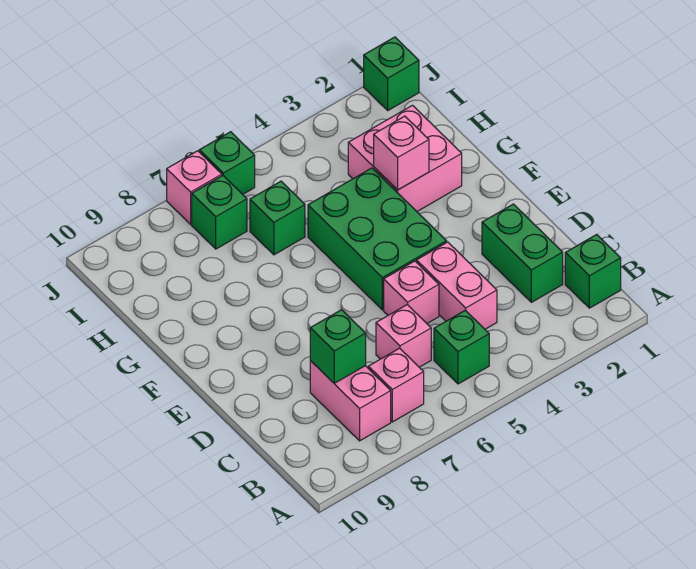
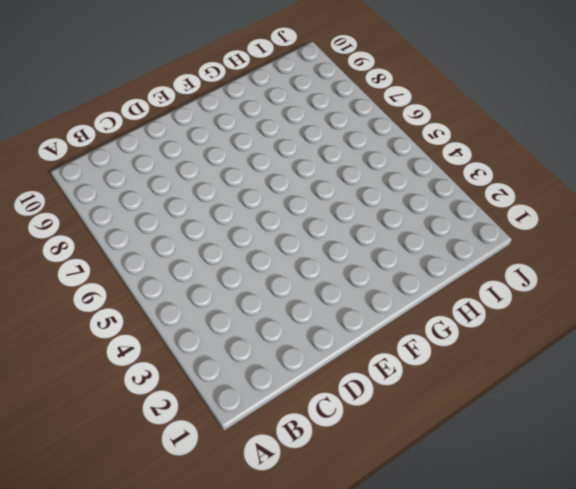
none -> green 1x1 brick [565,234,621,308]
none -> green 1x1 brick [434,310,489,384]
none -> pink 1x1 brick [368,348,424,422]

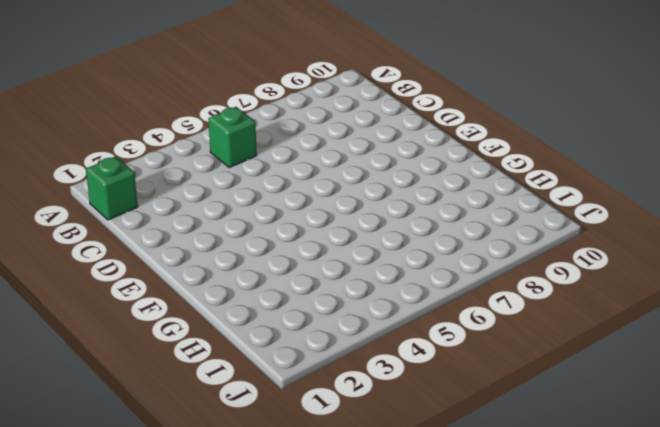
none -> pink 1x1 brick [368,348,424,422]
none -> pink 1x2 brick [310,361,391,441]
none -> green 1x2 brick [482,204,563,302]

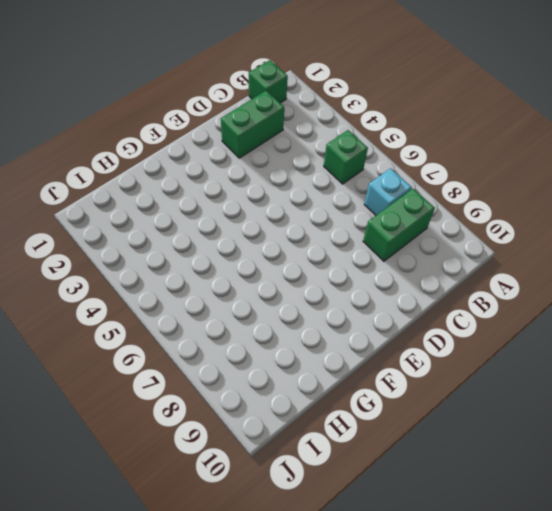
cyan 1x1 brick [364,168,412,215] -> pink 1x1 brick [368,348,424,422]
green 1x2 brick [363,189,435,261] -> pink 1x2 brick [310,361,391,441]
none -> pink 1x2 brick [416,242,497,329]
none -> pink 1x1 brick [376,305,431,367]
none -> pink 1x1 brick [384,261,439,323]

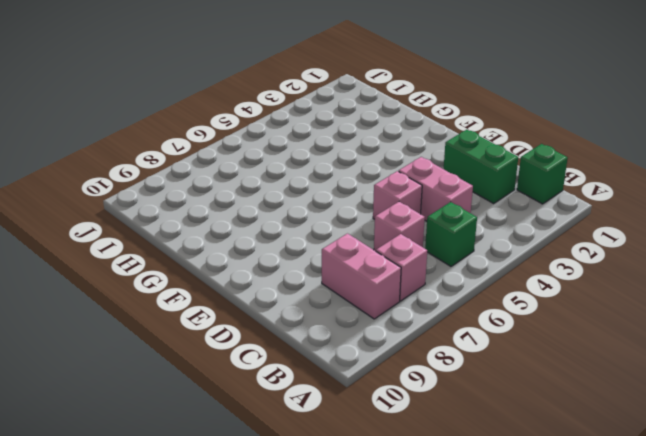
none -> green 2x3 brick [308,168,447,310]
none -> pink 2x2 brick [348,105,462,211]
none -> green 1x1 brick [250,181,305,255]

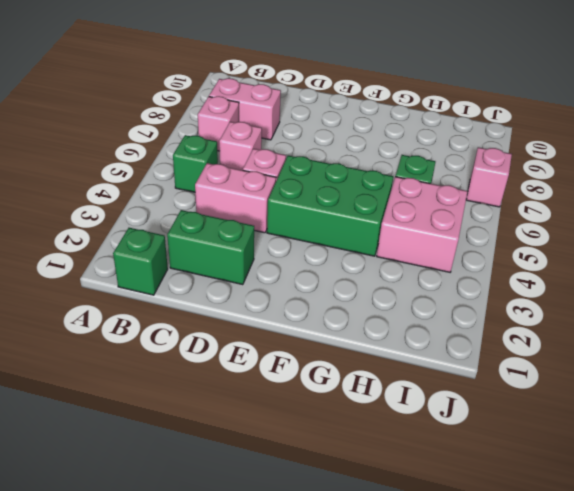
pink 2x2 brick [377,177,468,272] -> pink 2x2 brick moved to [348,105,462,211]
none -> green 1x1 brick [192,176,247,249]
none -> green 1x1 brick [364,37,419,110]
none -> green 1x1 brick [199,132,255,194]

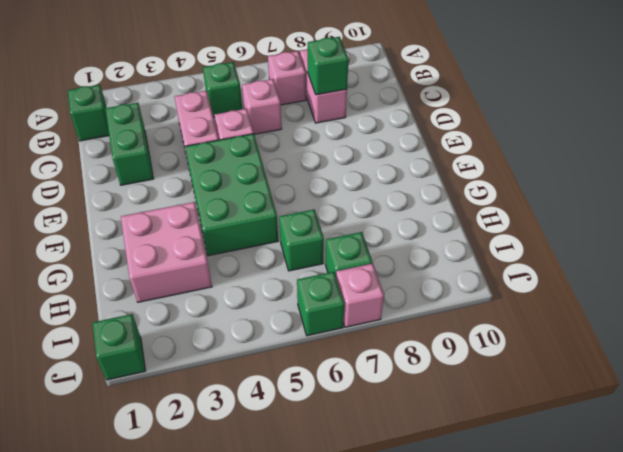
none -> pink 1x1 brick [374,116,429,190]

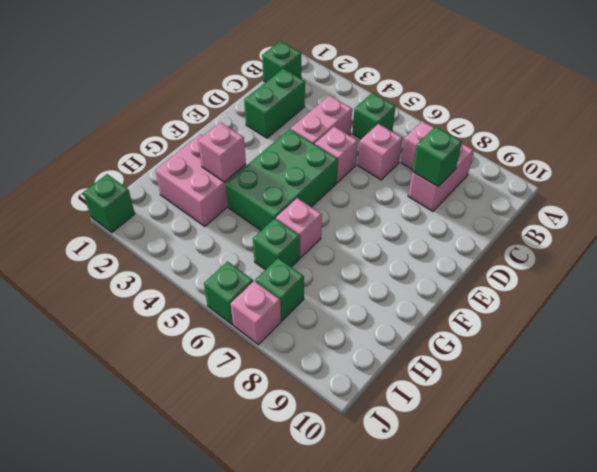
pink 1x1 brick [276,198,322,258] -> none

